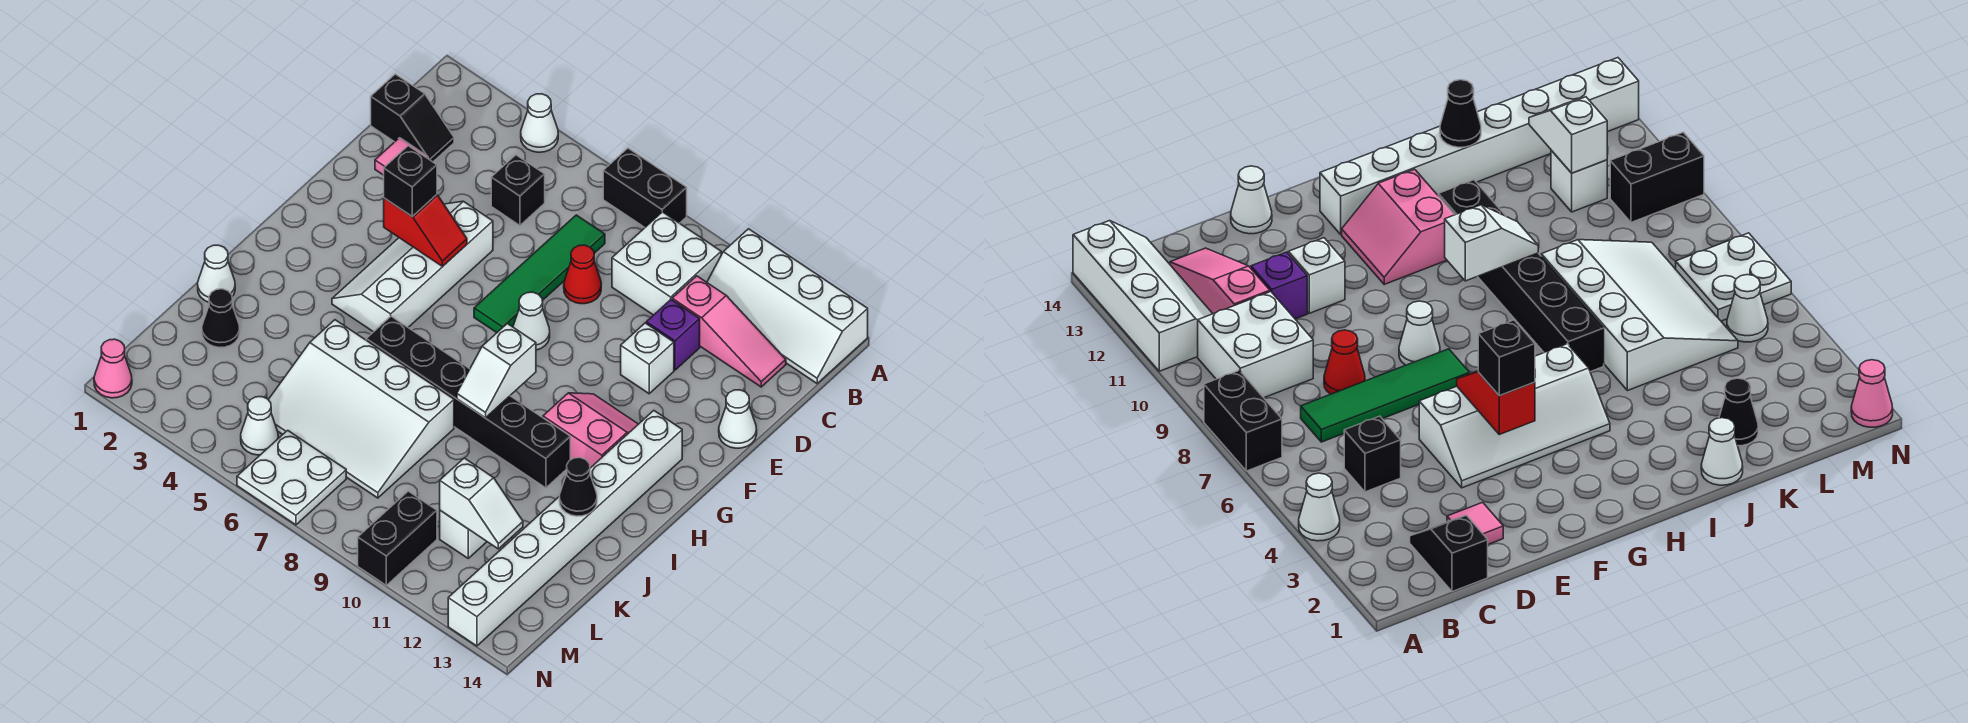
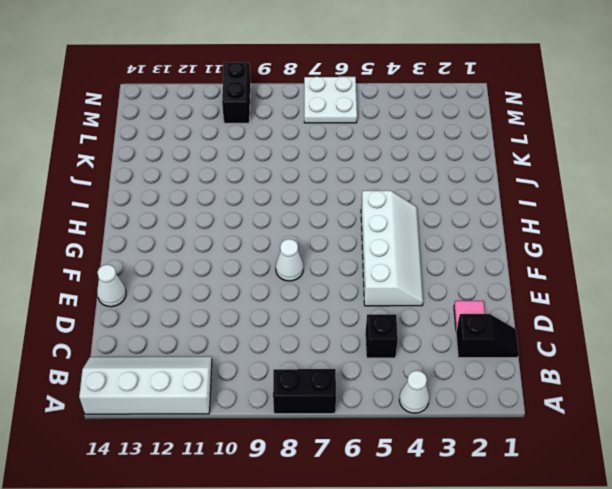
black 1x2 slope [456,314,519,358] -> black 1x2 slope turned to [371,74,454,162]
none -> white 2x2 brick [612,212,721,315]
none -> green 1x4 tile [474,215,605,333]
none -> pink 1x3 slope [672,276,786,387]
none -> red 1x1 cone [564,245,601,304]

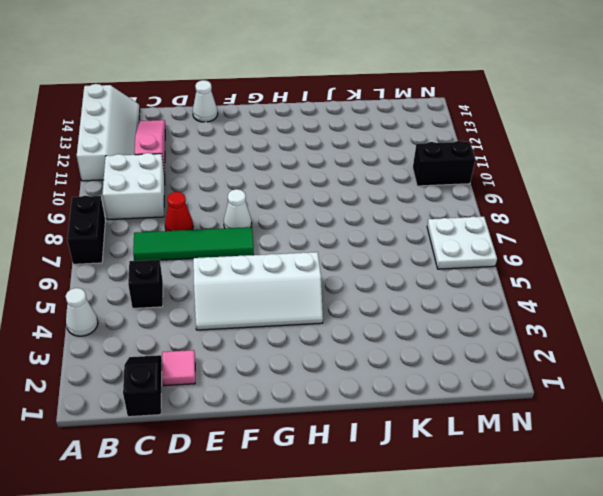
none -> purple 1x1 brick [646,300,700,370]
none -> white 1x1 brick [621,323,674,394]
none -> pink 2x2 slope [543,393,638,468]
none -> white 1x8 brick [448,411,682,646]

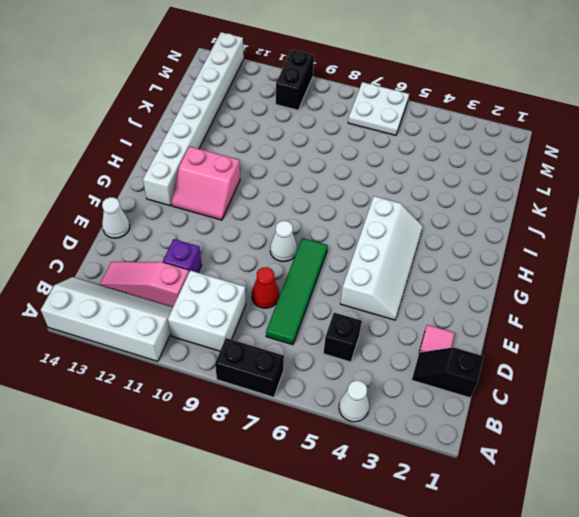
none -> white 1x1 brick [621,323,674,394]
none -> black 1x6 brick [366,316,570,488]
none -> white 1x1 cone [198,245,235,302]
none -> white 3x4 slope [268,320,454,498]

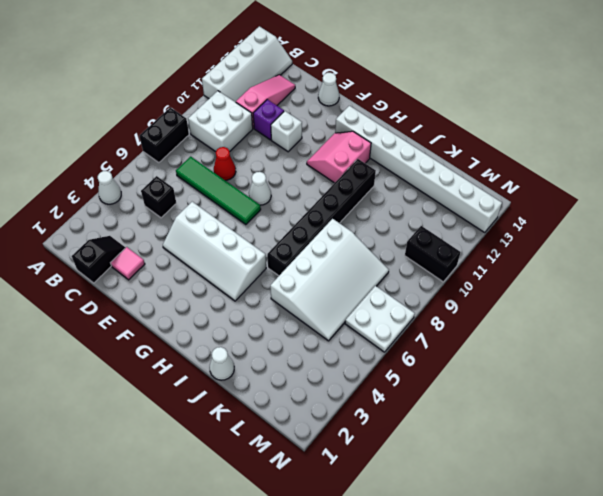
none -> black 1x1 cone [202,289,240,347]
none -> white 1x1 brick [440,511,487,558]
none -> white 1x1 cone [241,397,278,455]
none -> pink 1x1 cone [94,339,132,398]

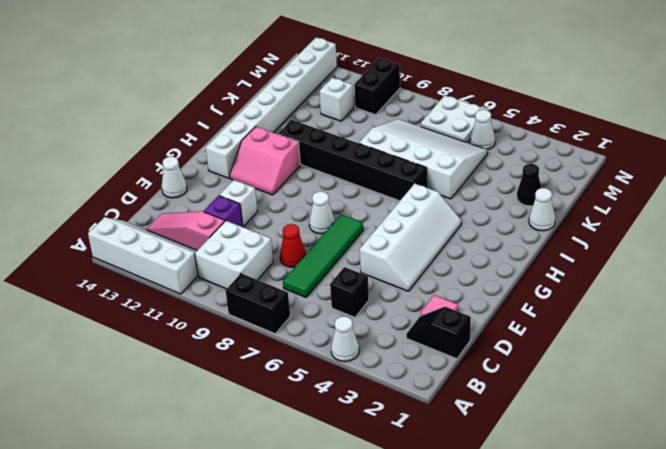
none -> pink 1x1 cone [94,339,132,398]
none -> red 1x2 slope [384,195,467,266]
none -> white 1x2 slope [457,323,536,418]
none -> black 1x1 cone [559,458,597,516]

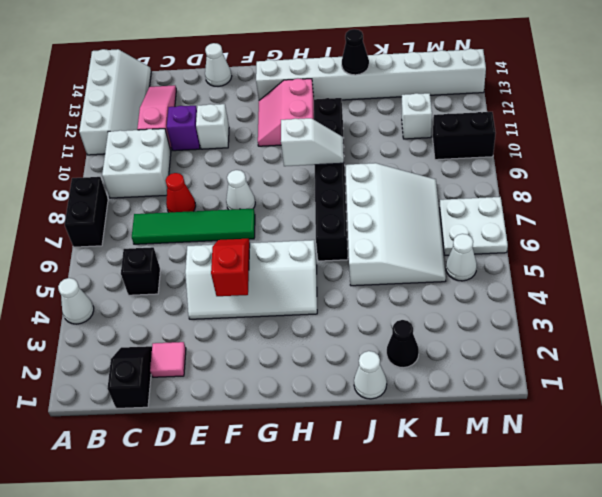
none -> pink 1x1 cone [94,339,132,398]
none -> white 1x2 slope [440,458,523,549]
none -> black 1x1 brick [384,146,437,216]

